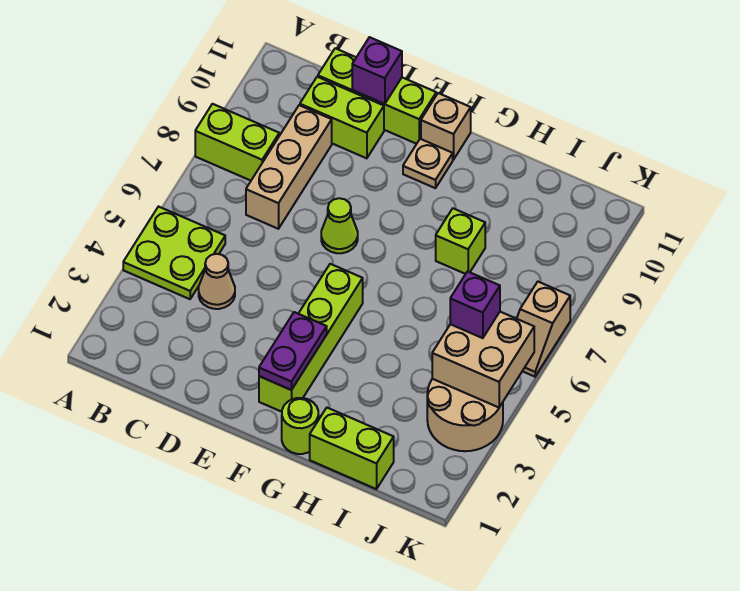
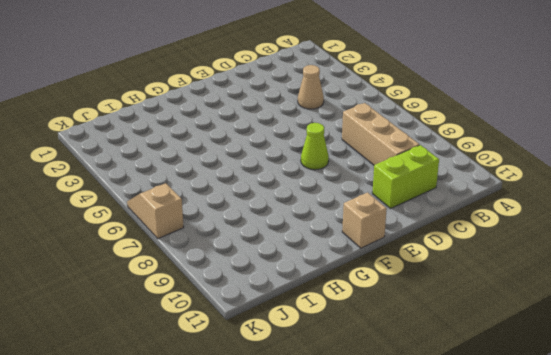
none -> lime 2x2 plate [123,207,225,299]
none -> lime 1x2 brick [195,104,279,181]
none -> lime 1x3 brick [318,48,436,144]

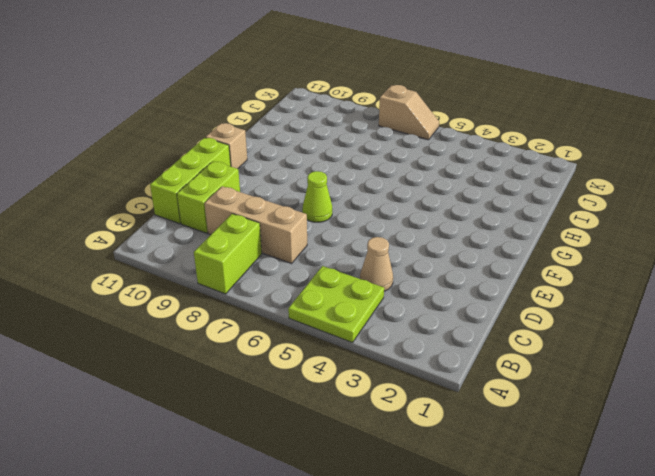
none -> lime 1x4 brick [259,264,363,412]
none -> tan 1x1 plate [403,139,453,188]
none -> lime 1x1 round brick [282,398,318,454]

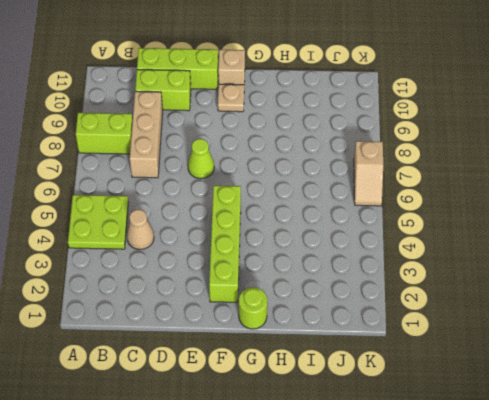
none -> lime 1x2 brick [310,408,394,489]
none -> lime 1x1 brick [436,208,485,274]
none -> tan 2x2 round brick [427,379,503,451]

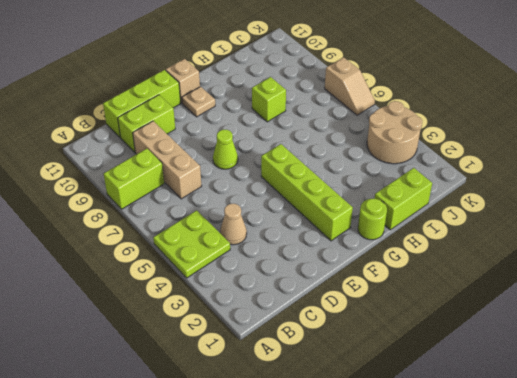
none -> purple 1x1 brick [352,37,402,104]
none -> purple 1x2 plate [259,312,327,390]
none -> tan 2x2 brick [432,312,534,407]

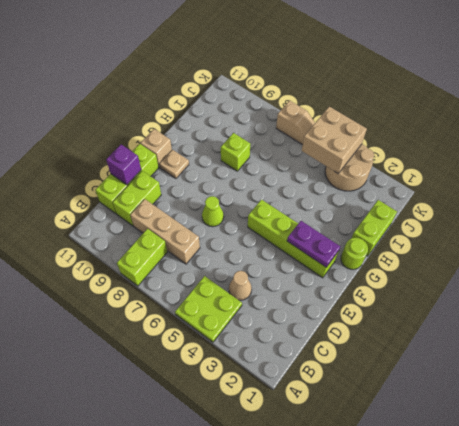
none -> purple 1x1 brick [450,272,500,338]

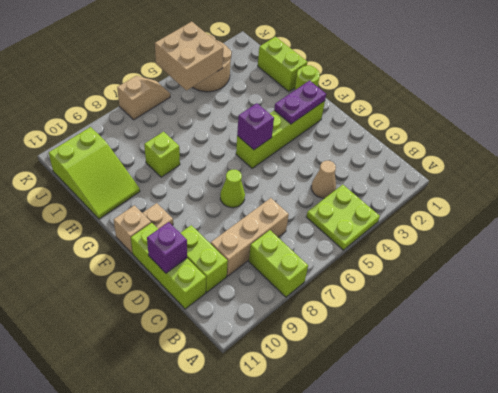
purple 1x1 brick [237,103,274,150] -> purple 1x1 brick moved to [450,272,500,338]
lime 2x3 slope [49,127,140,219] -> none

